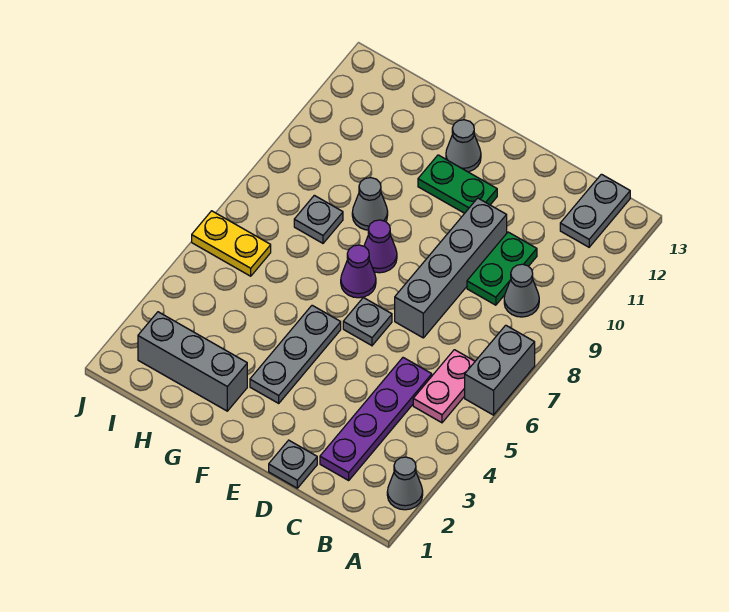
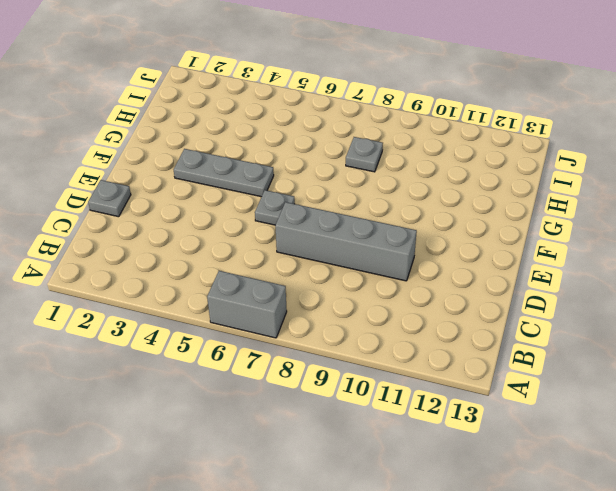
none -> grey 1x1 cone [387,457,423,510]
none -> pink 1x2 plate [413,350,475,423]
none -> grey 1x1 cone [504,264,539,317]

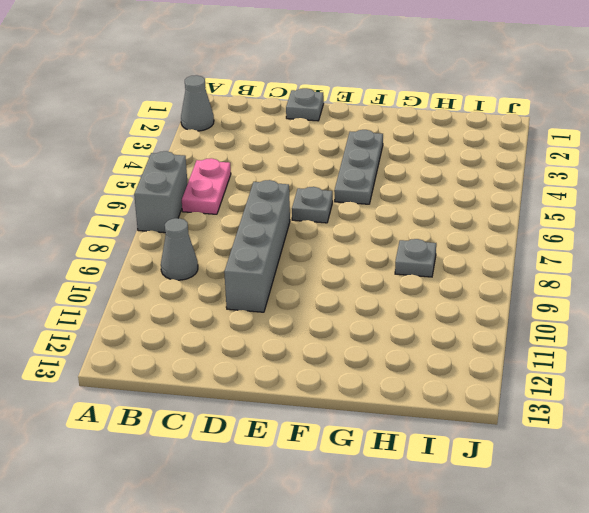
none -> grey 1x2 plate [560,174,630,247]
none -> purple 1x4 plate [320,358,432,480]
none -> green 1x2 plate [467,232,537,305]

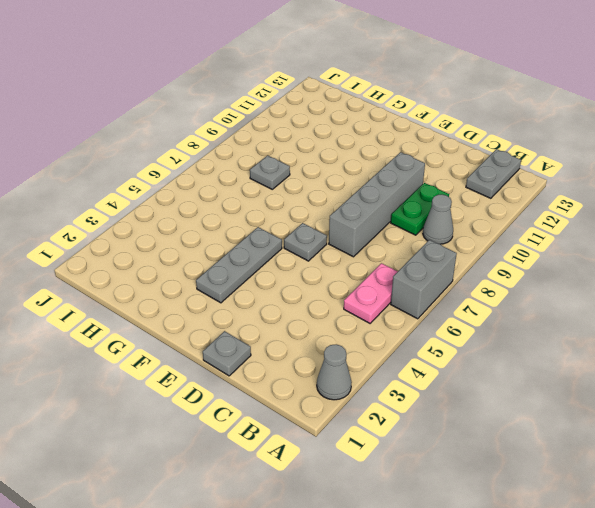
none -> purple 1x4 plate [320,358,432,480]
none -> green 1x2 plate [418,155,497,213]
none -> purple 1x1 cone [341,245,376,298]

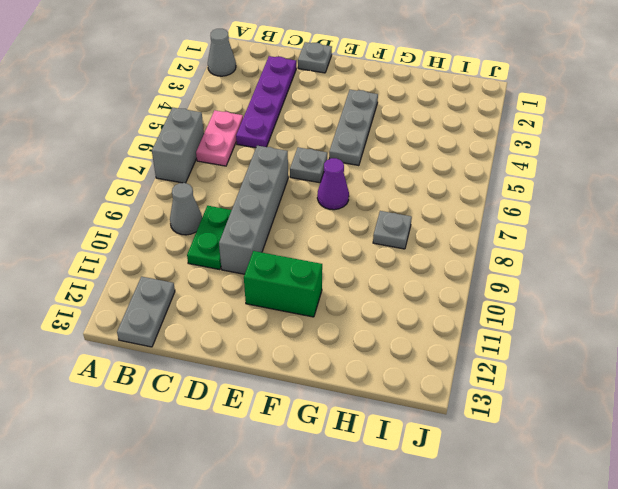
green 1x2 brick [244,251,322,317] -> green 1x2 plate [418,155,497,213]
none -> purple 1x1 cone [364,220,397,273]
none -> grey 1x1 cone [446,120,481,172]
none -> grey 1x3 brick [138,312,247,411]

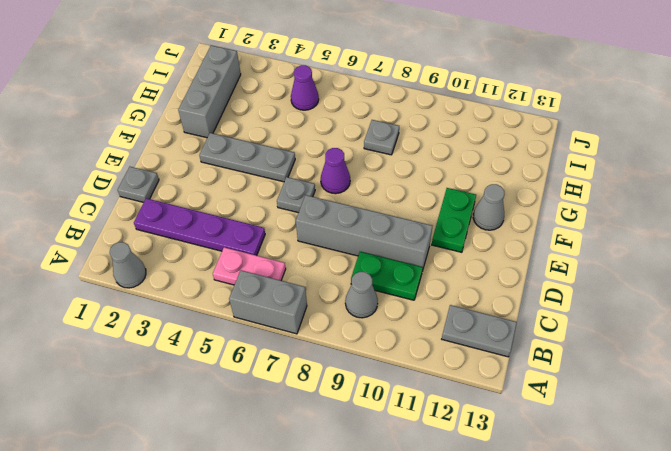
purple 1x1 cone [291,65,319,110] -> purple 1x1 cone moved to [364,220,397,273]
none -> grey 1x1 cone [352,178,388,230]
none -> yellow 1x2 plate [192,211,271,276]

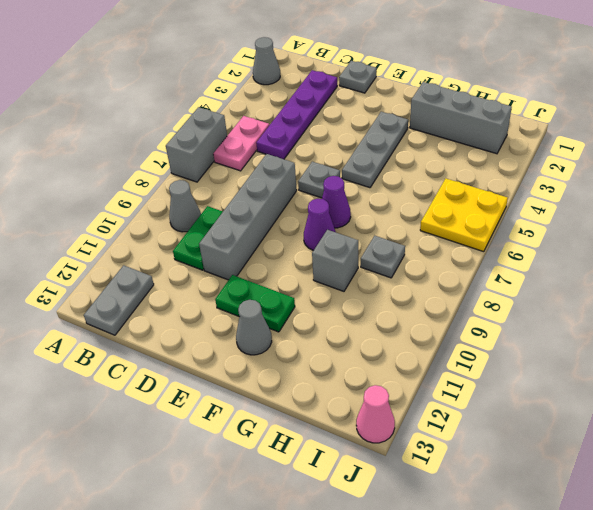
grey 1x1 brick [312,230,358,291] -> grey 1x1 cone [352,178,388,230]
yellow 2x2 plate [420,179,508,252] -> yellow 1x2 plate [192,211,271,276]
pink 1x1 cone [356,385,395,443] -> none

